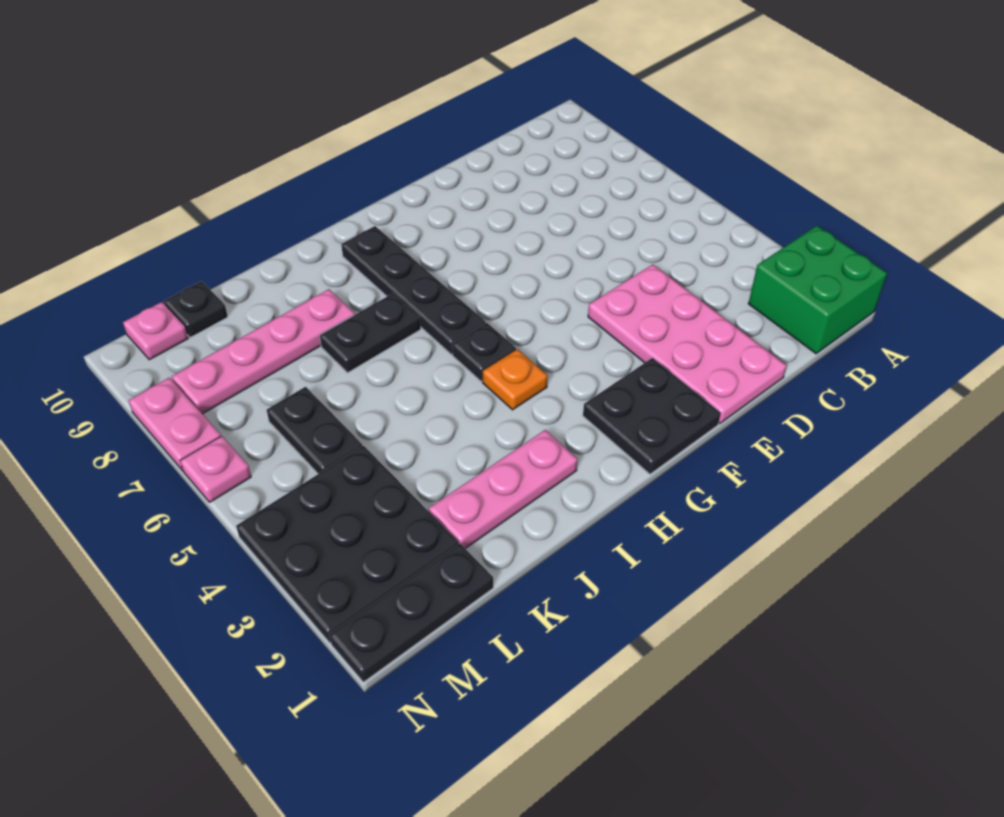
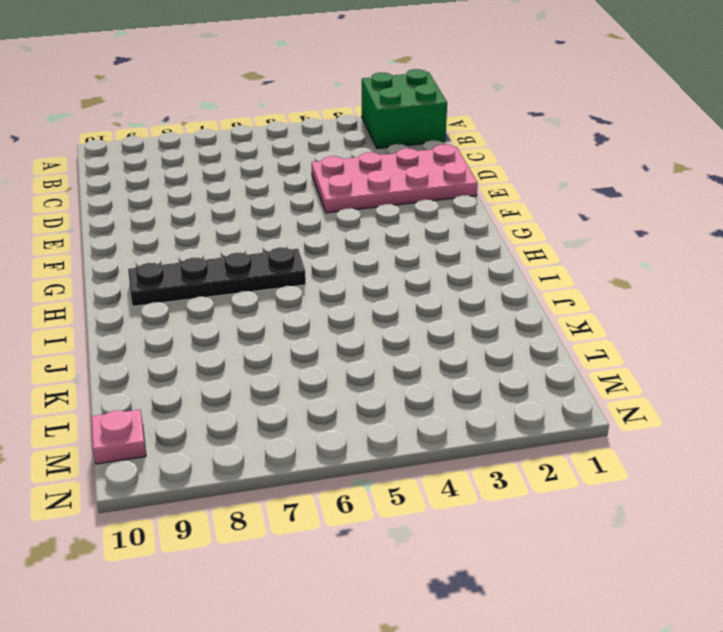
none -> black 2x2 plate [583,358,721,474]
none -> orange 1x1 plate [483,349,548,410]
none -> black 1x1 plate [452,323,516,382]

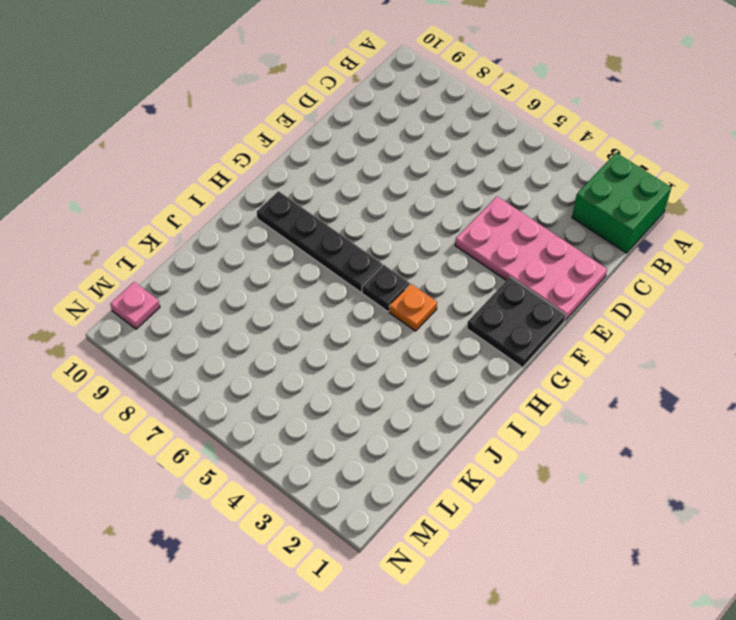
none -> pink 1x3 plate [429,430,578,549]
none -> black 1x2 plate [320,293,421,373]
none -> pink 1x4 plate [172,289,355,414]

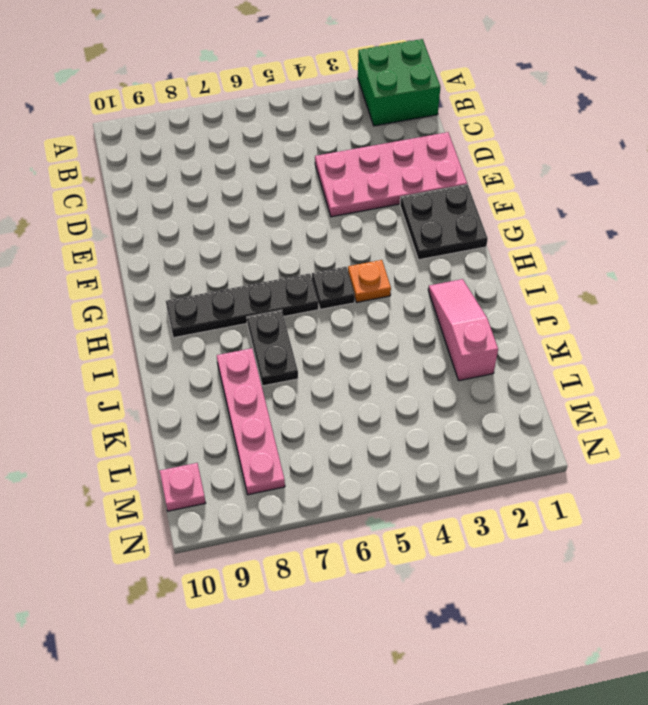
pink 1x3 slope [428,279,498,381] -> pink 1x3 plate [429,430,578,549]
none -> black 1x3 plate [330,544,493,682]
none -> black 3x3 plate [236,446,458,643]
none -> black 1x2 plate [267,387,362,474]

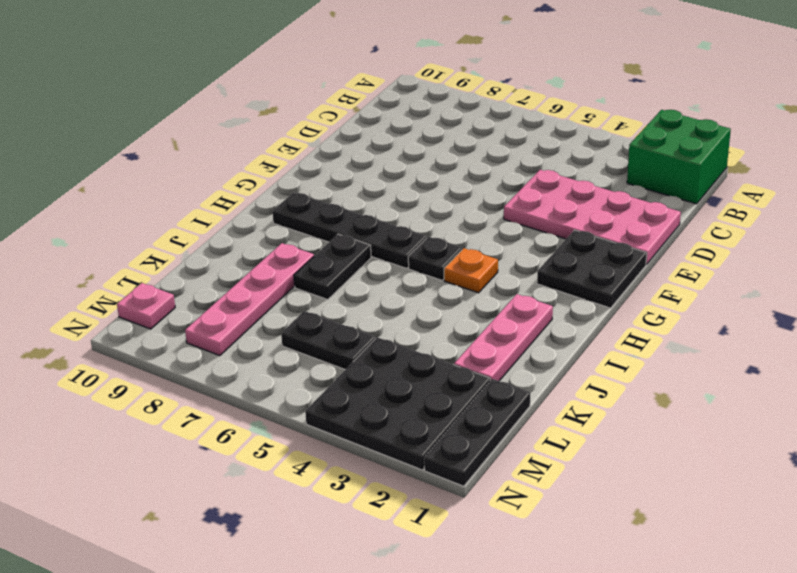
none -> black 1x1 plate [164,281,228,338]
none -> pink 1x1 plate [180,436,251,502]
none -> pink 1x2 plate [129,378,221,471]

